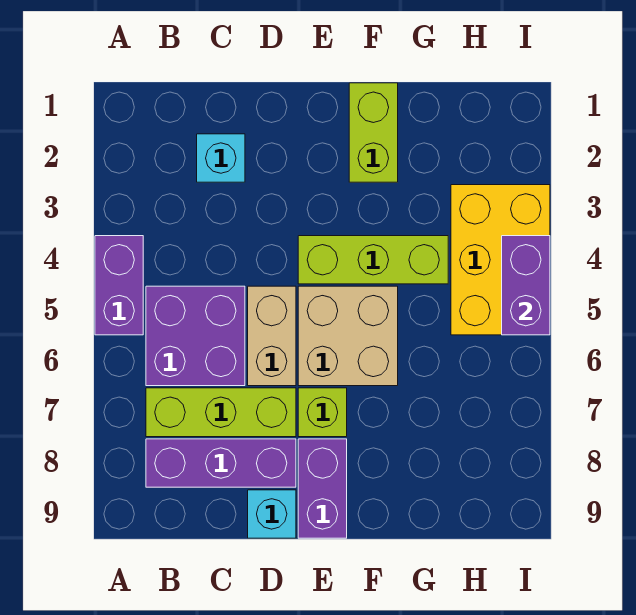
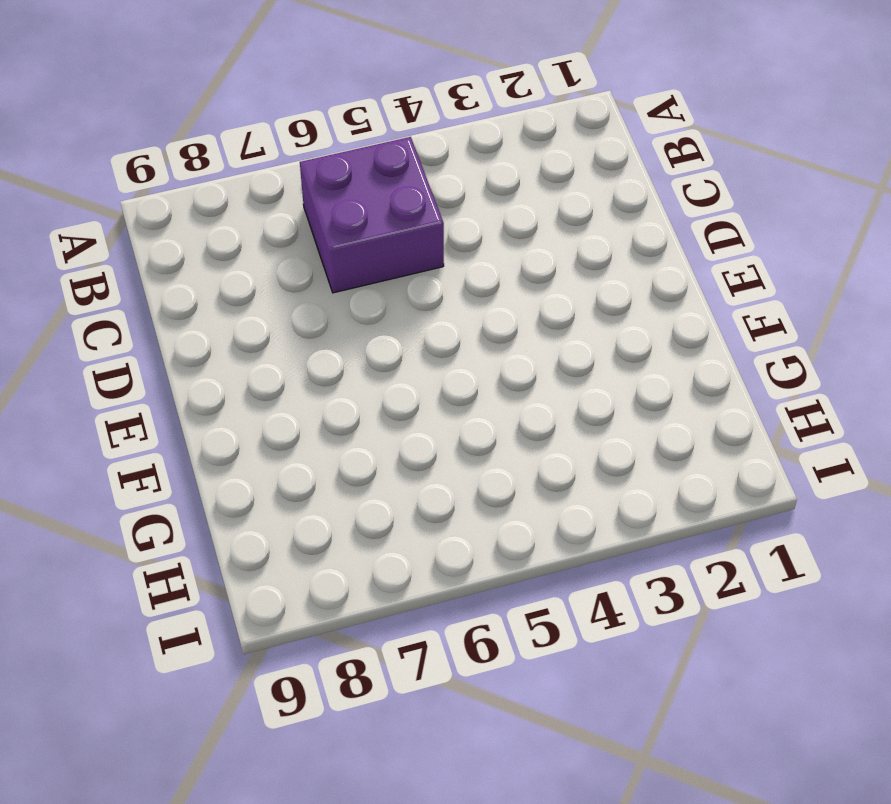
none -> purple 1x2 brick [95,236,143,335]
none -> lime 1x3 brick [146,388,296,437]
none -> purple 1x3 brick [146,439,296,487]

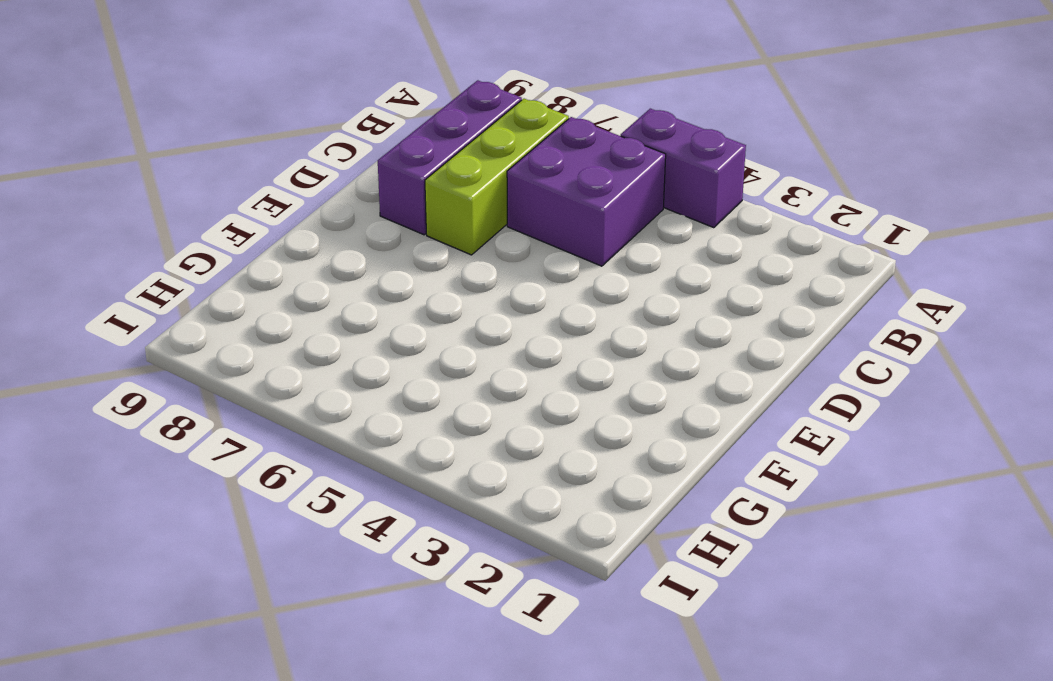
none -> cyan 1x1 brick [197,134,245,182]
none -> tan 1x2 brick [248,286,296,386]
none -> cyan 1x1 brick [248,490,296,538]

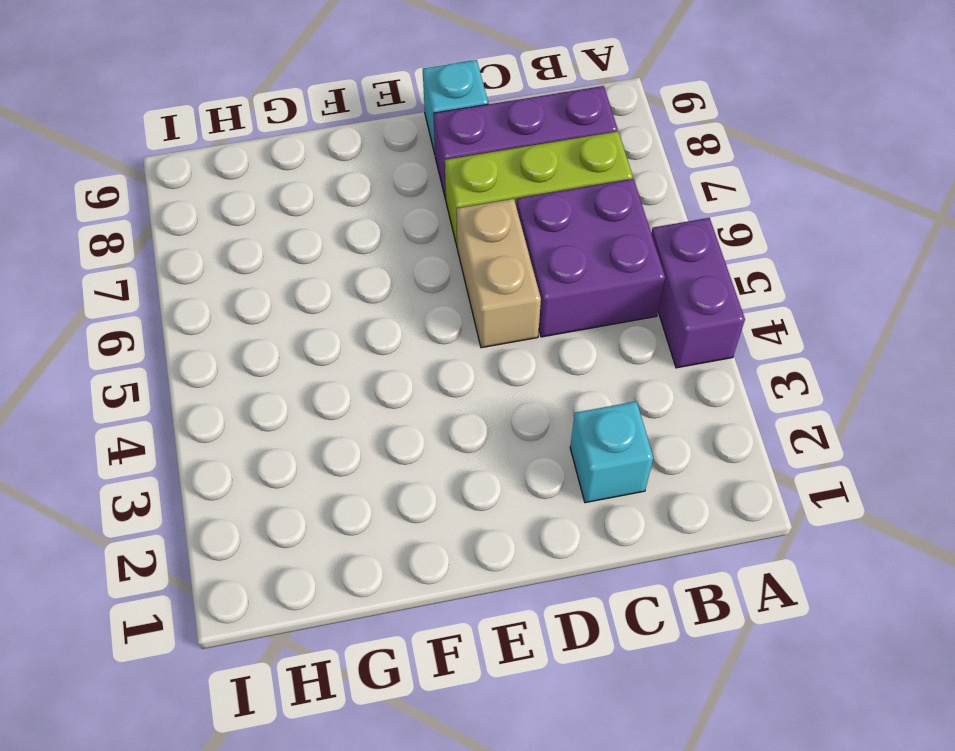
none -> lime 1x3 brick [298,236,448,284]
none -> tan 2x2 brick [298,286,398,386]
none -> lime 1x1 brick [298,388,347,437]

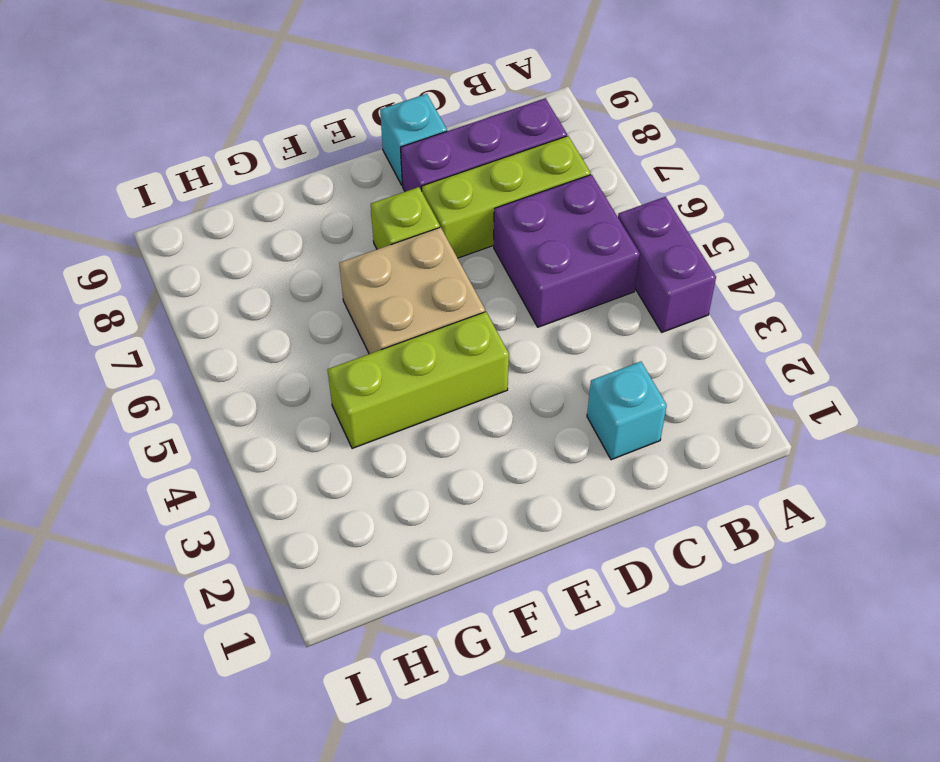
none -> tan 1x2 brick [248,286,296,386]
none -> purple 1x2 brick [298,439,347,538]
none -> lime 1x2 brick [349,83,398,182]

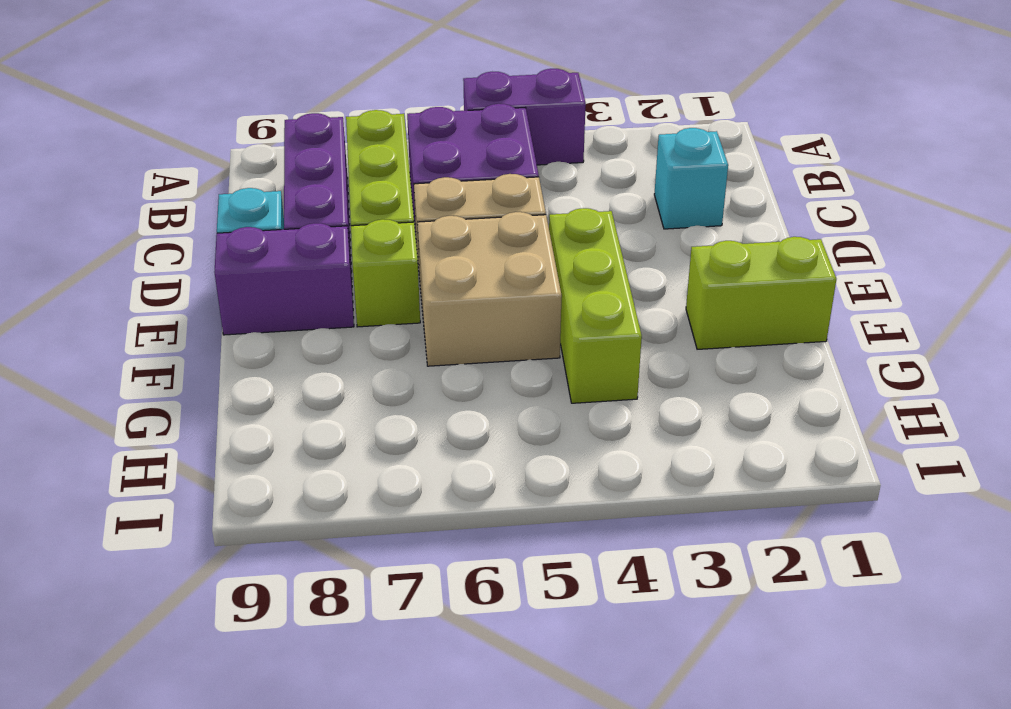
none -> yellow 2x3 brick [451,185,550,335]
none -> purple 1x2 brick [502,236,550,335]

